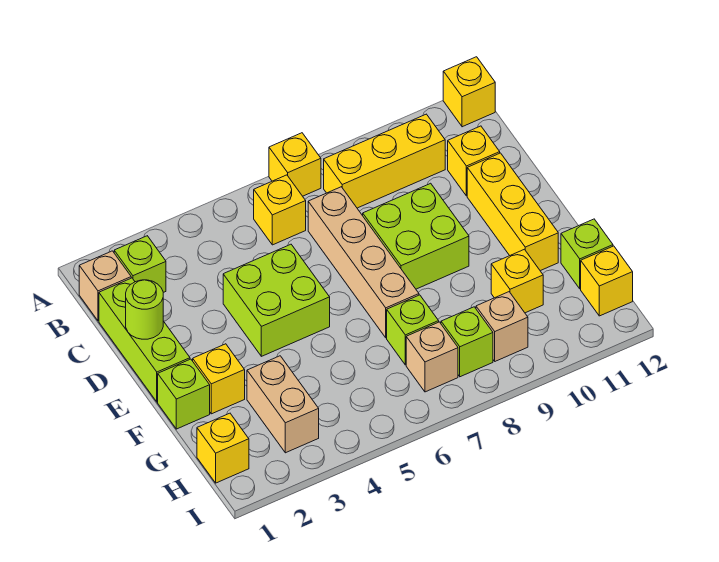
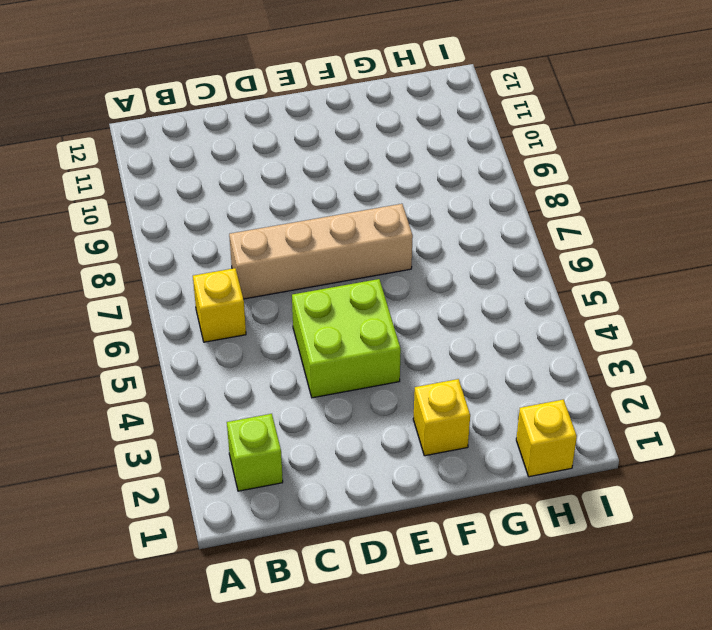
none -> yellow 1x1 brick [269,133,321,196]
none -> yellow 1x1 brick [443,57,495,127]
none -> tan 1x1 brick [79,251,131,321]

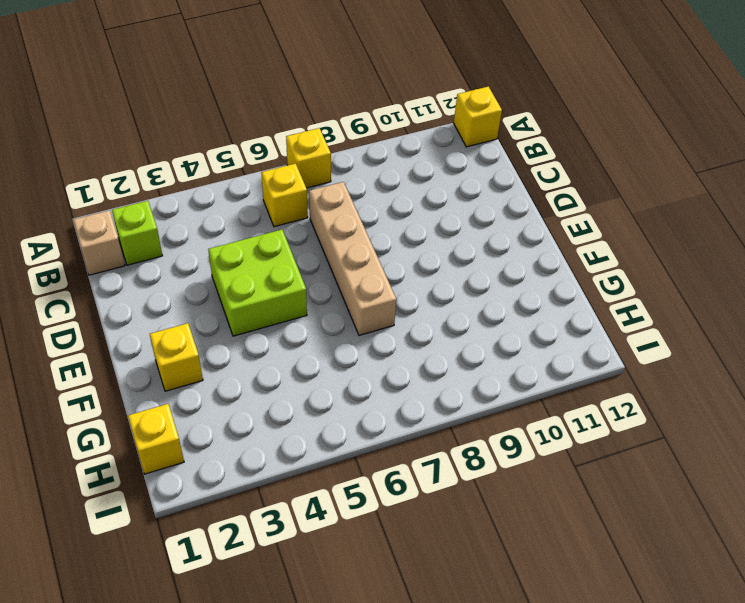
none -> yellow 1x3 brick [324,114,445,208]
none -> lime 1x3 brick [99,278,190,402]
none -> yellow 1x1 brick [448,126,500,196]

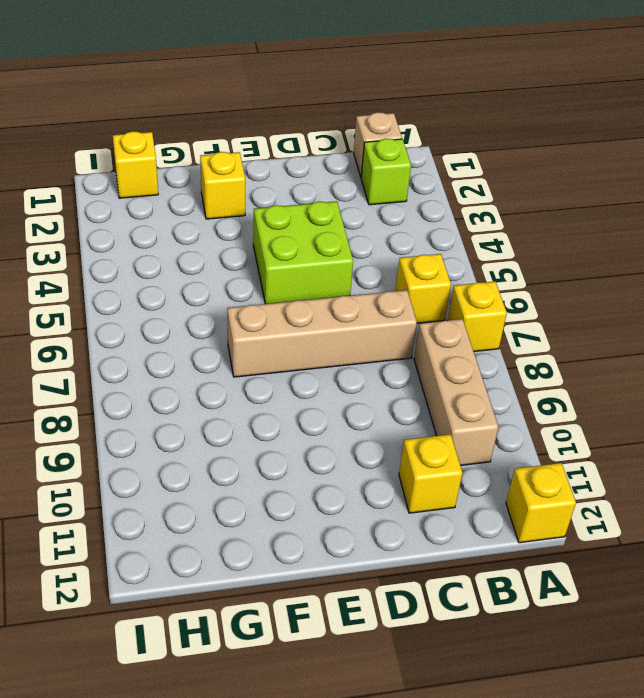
tan 1x3 brick [414,319,499,466] -> yellow 1x3 brick [324,114,445,208]
none -> lime 1x3 brick [99,278,190,402]
none -> lime 2x2 brick [363,183,469,289]
none -> yellow 1x3 brick [467,153,558,271]

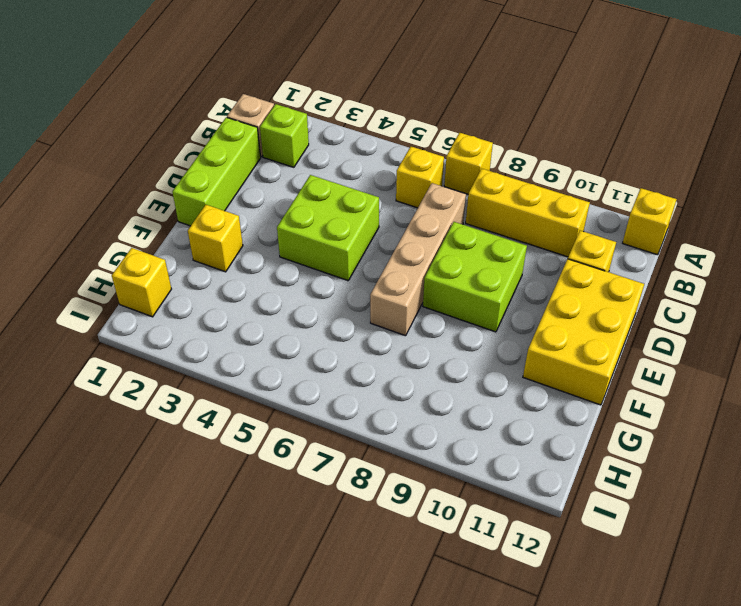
yellow 2x3 brick [523,259,644,405] -> yellow 1x3 brick [467,153,558,271]
none -> lime 1x1 brick [158,359,210,429]
none -> tan 1x2 brick [247,356,319,453]
none -> lime 1x1 brick [387,295,439,365]

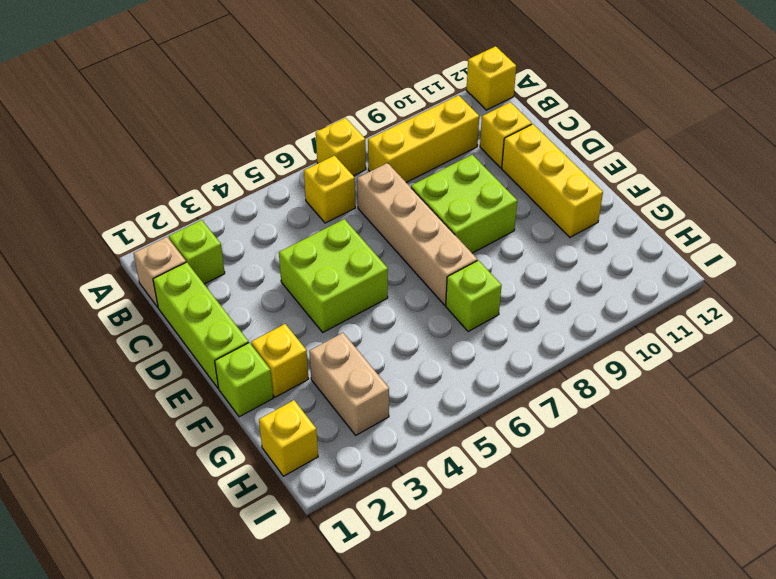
none -> yellow 1x1 brick [491,249,543,313]
none -> lime 1x1 brick [561,219,613,289]
none -> tan 1x1 brick [406,322,458,392]

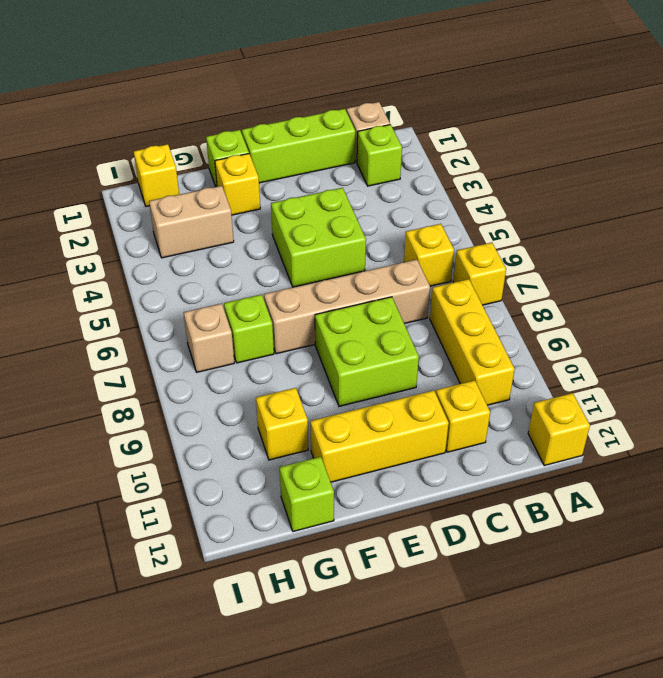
none -> lime 1x1 brick [441,307,493,377]
none -> tan 1x1 brick [476,292,528,361]
none -> yellow 1x1 brick [581,246,633,316]

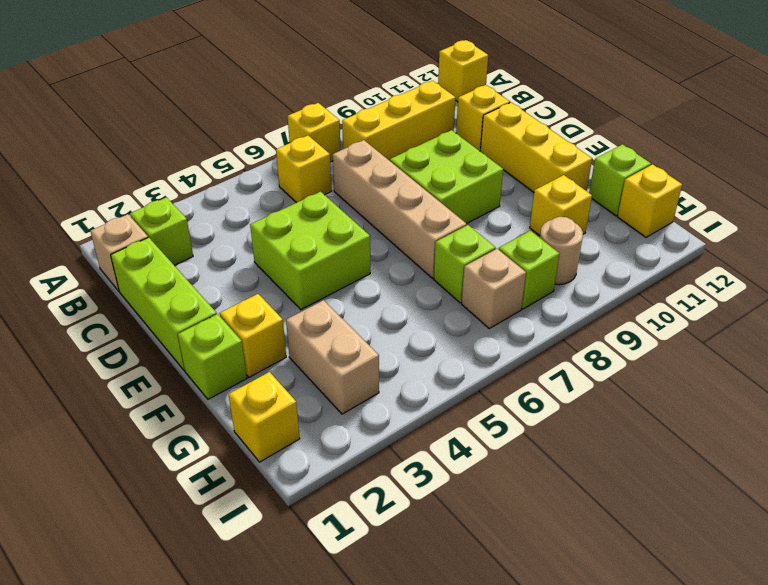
tan 1x1 round brick [540,217,583,285] -> tan 1x1 brick [476,292,528,361]
none -> lime 1x1 round brick [126,280,163,339]

